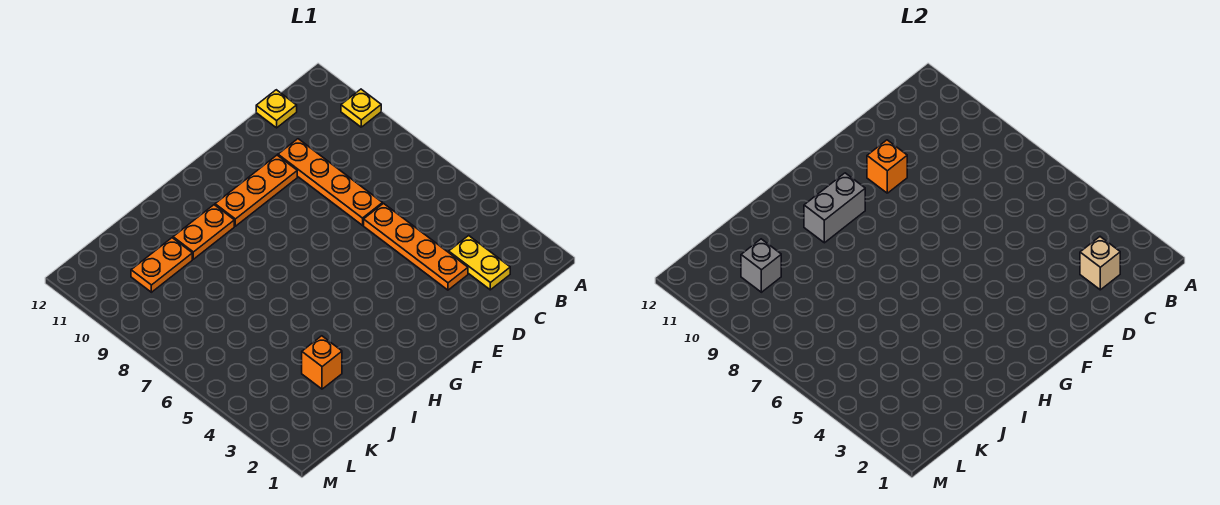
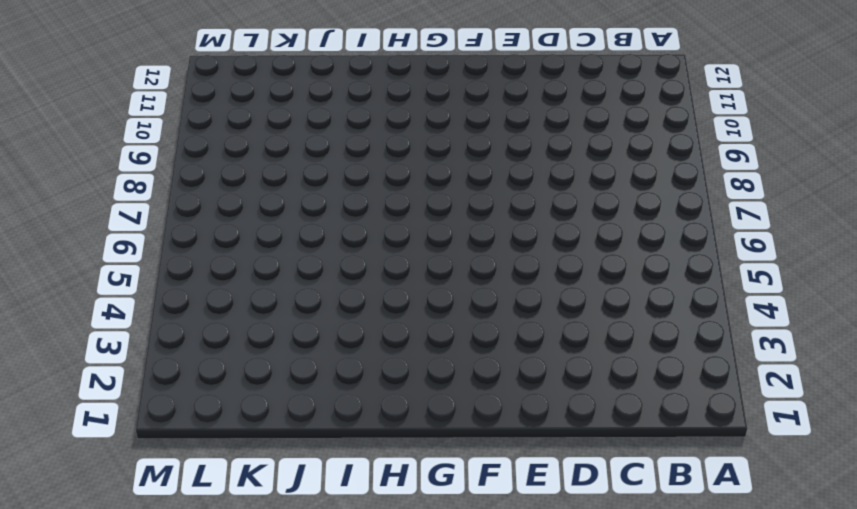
none -> yellow 1x1 plate [341,89,381,127]
none -> yellow 1x2 plate [449,235,510,290]
none -> yellow 1x1 plate [256,90,297,128]

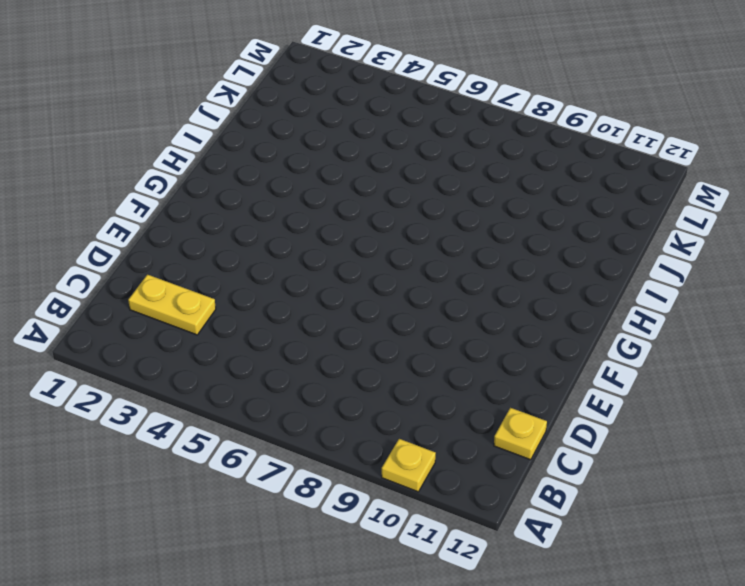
none -> orange 1x4 plate [364,203,468,290]
none -> orange 1x4 plate [278,139,382,225]
none -> orange 1x3 plate [215,155,297,226]

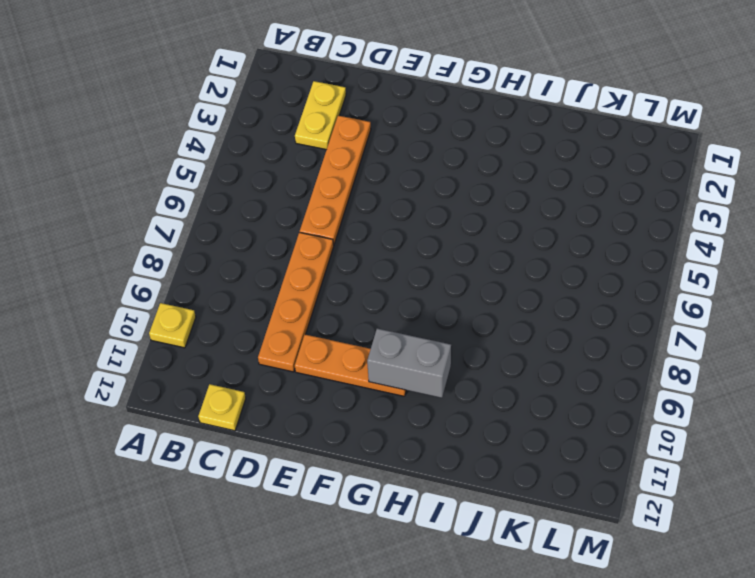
none -> orange 1x2 plate [173,205,234,259]
none -> orange 1x1 brick [302,336,342,389]
none -> orange 1x2 plate [131,238,192,292]

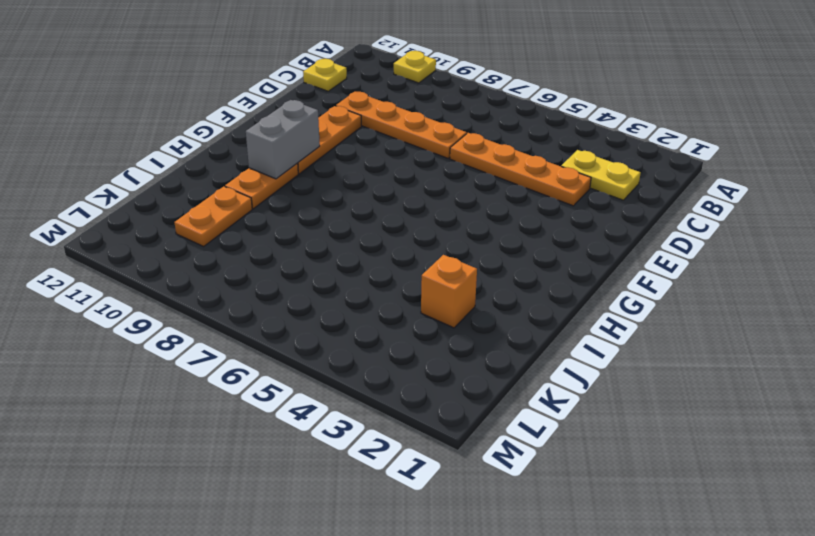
none -> tan 1x1 brick [1080,237,1120,290]
none -> orange 1x1 brick [867,140,907,193]
none -> grey 1x1 brick [741,239,781,292]

